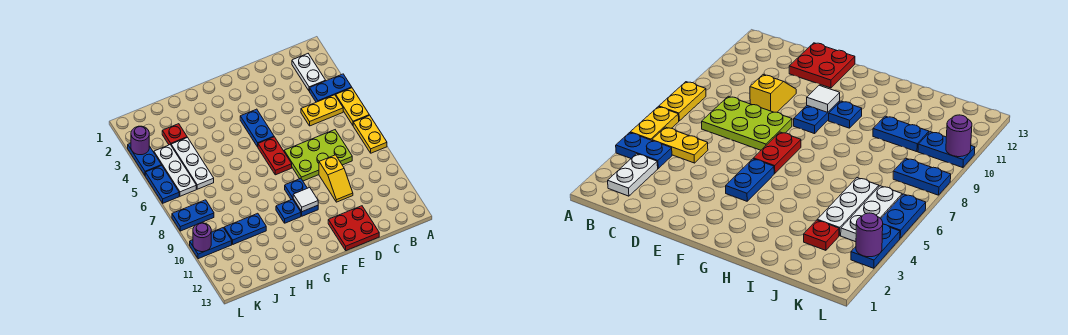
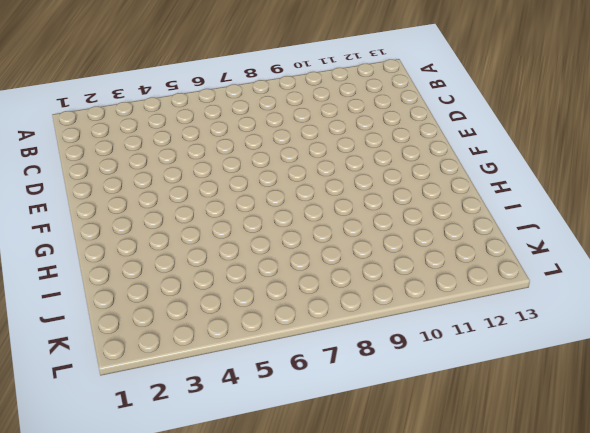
none -> blue 1x2 plate [310,74,352,102]
none -> yellow 1x2 plate [336,88,369,125]
none -> yellow 1x2 plate [353,115,387,153]

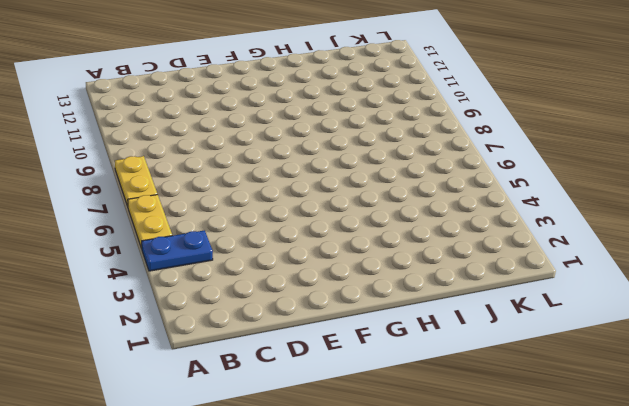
none -> white 1x2 plate [292,54,326,91]
none -> yellow 1x2 plate [301,95,343,126]
none -> lime 2x3 plate [284,130,352,181]

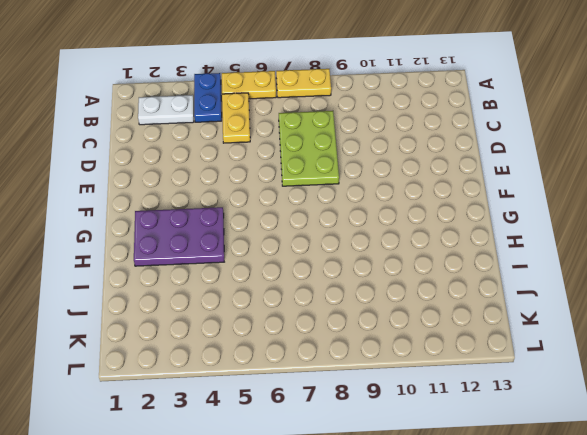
purple 2x3 plate [134,207,224,266] -> none
none -> yellow 1x2 slope [319,155,353,202]
none -> red 2x2 plate [328,206,379,251]
none -> blue 1x2 plate [240,109,274,147]

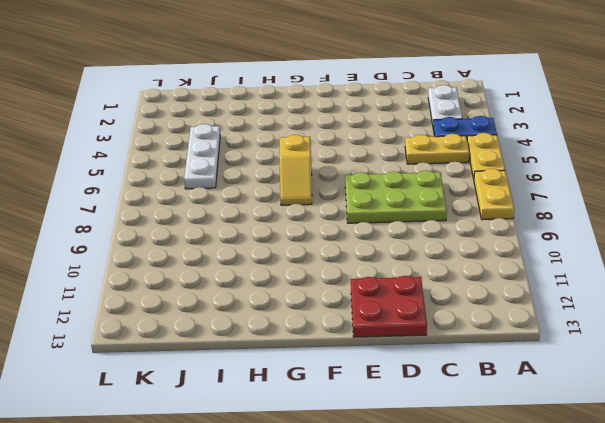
yellow 1x2 slope [280,135,312,205] -> yellow 1x2 slope moved to [319,155,353,202]
none -> blue 1x2 plate [240,109,274,147]
none -> red 1x2 plate [258,137,292,175]
none -> blue 1x2 plate [285,178,318,216]

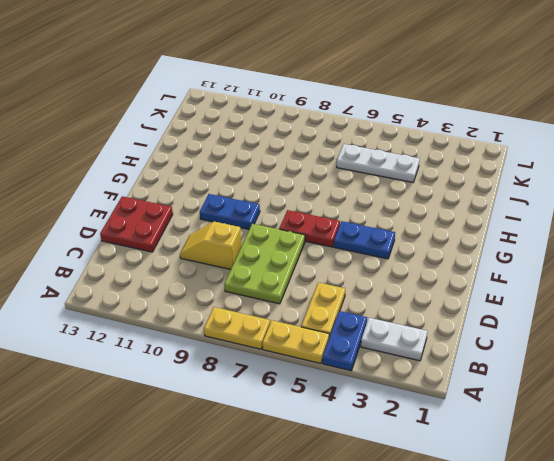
none -> blue 1x1 plate [276,199,301,223]
none -> blue 1x2 plate [224,213,266,244]
none -> red 1x1 plate [162,124,187,145]

